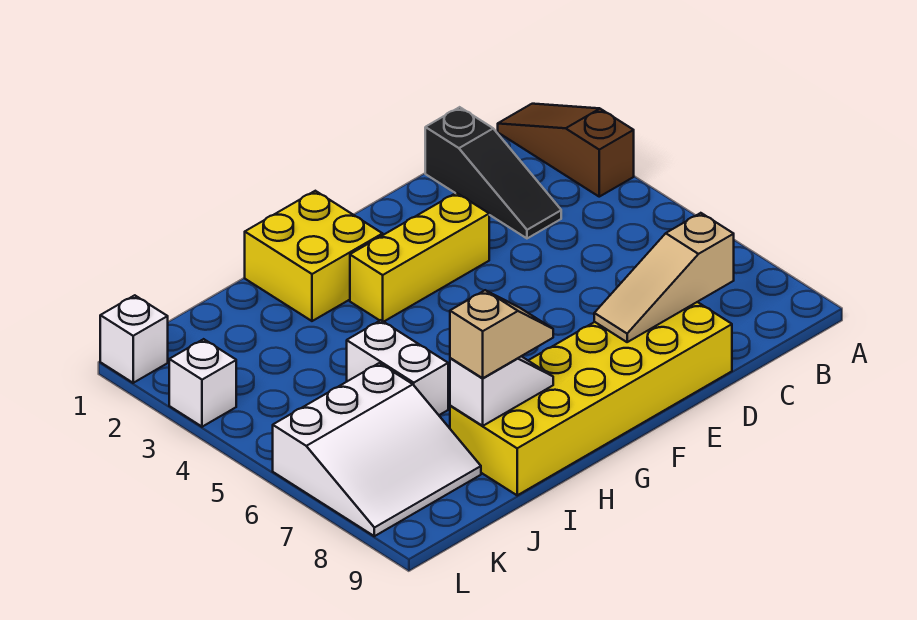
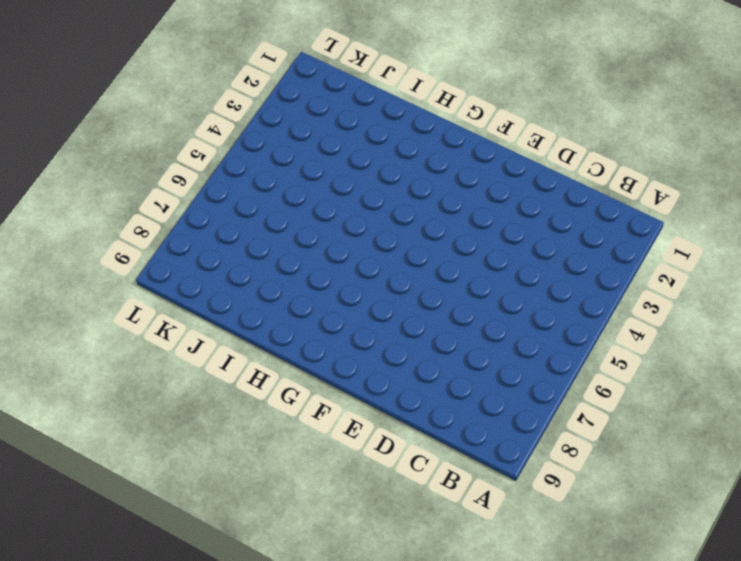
none -> brown 1x3 slope [498,104,634,197]
none -> black 1x3 slope [425,107,561,238]
none -> yellow 2x6 brick [450,302,732,495]

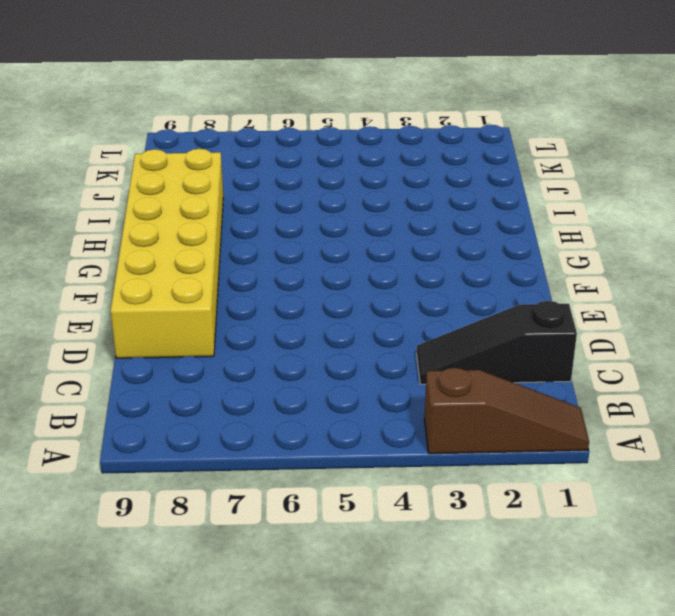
none -> yellow 1x3 brick [350,193,489,322]
none -> yellow 2x2 brick [245,191,383,321]
none -> white 1x2 brick [347,320,448,415]

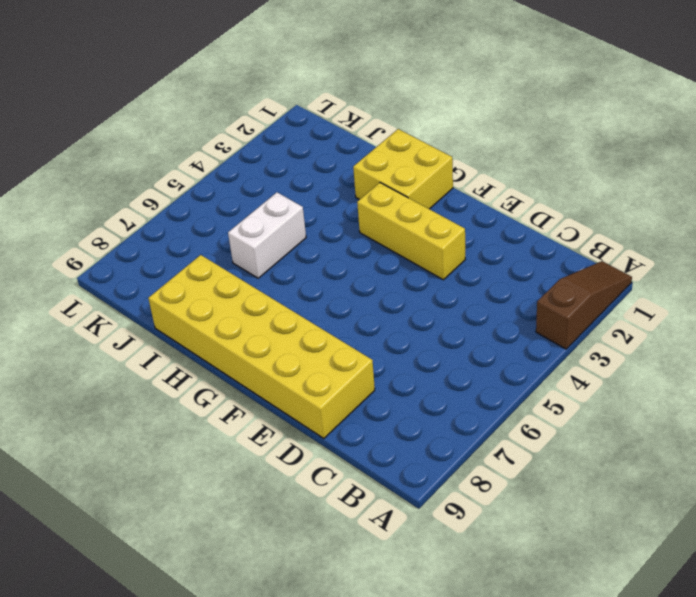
none -> black 1x3 slope [425,107,561,238]
none -> white 3x3 slope [273,363,481,536]
none -> white 1x1 brick [100,295,168,383]

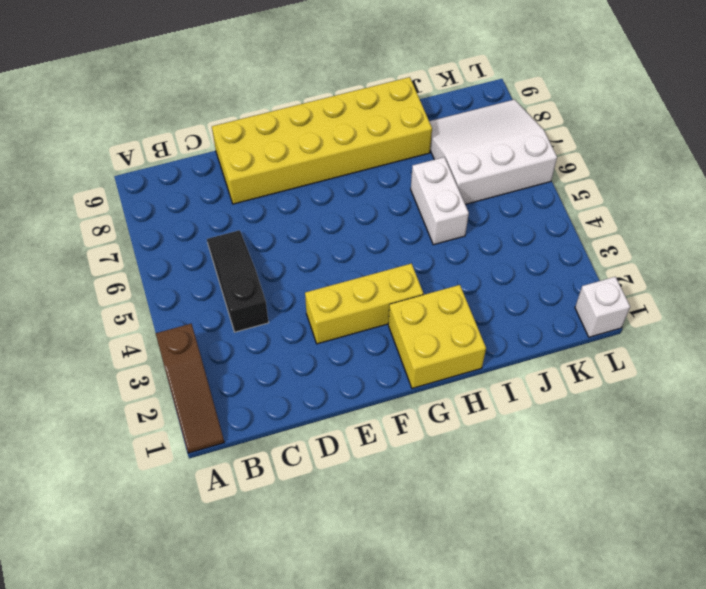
black 1x3 slope [207,230,269,332] -> black 1x3 slope moved to [425,107,561,238]
none -> white 1x1 brick [169,339,236,427]
none -> tan 1x3 slope [594,213,734,342]
none -> white 1x2 slope [450,356,553,426]

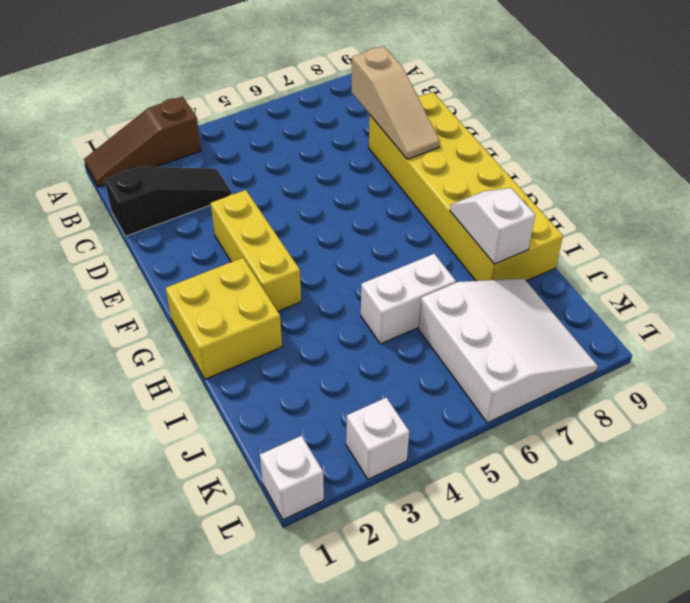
none -> tan 1x2 slope [450,290,553,378]

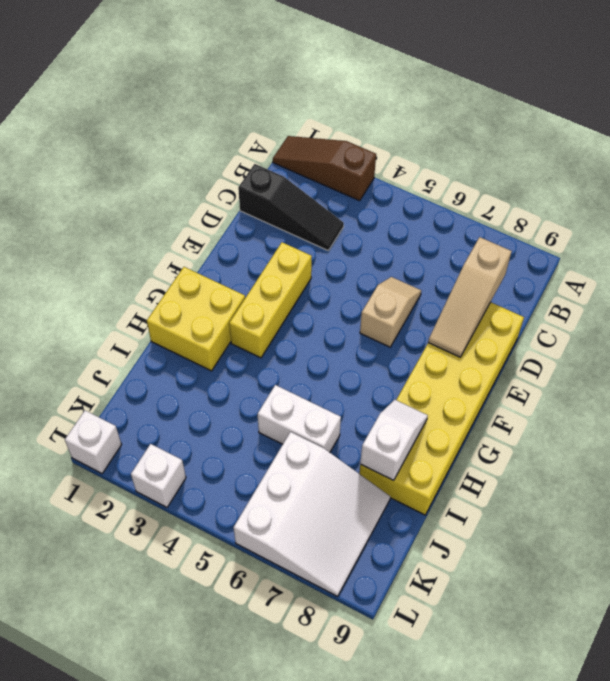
tan 1x2 slope [360,277,421,347] -> tan 1x2 slope moved to [450,290,553,378]

